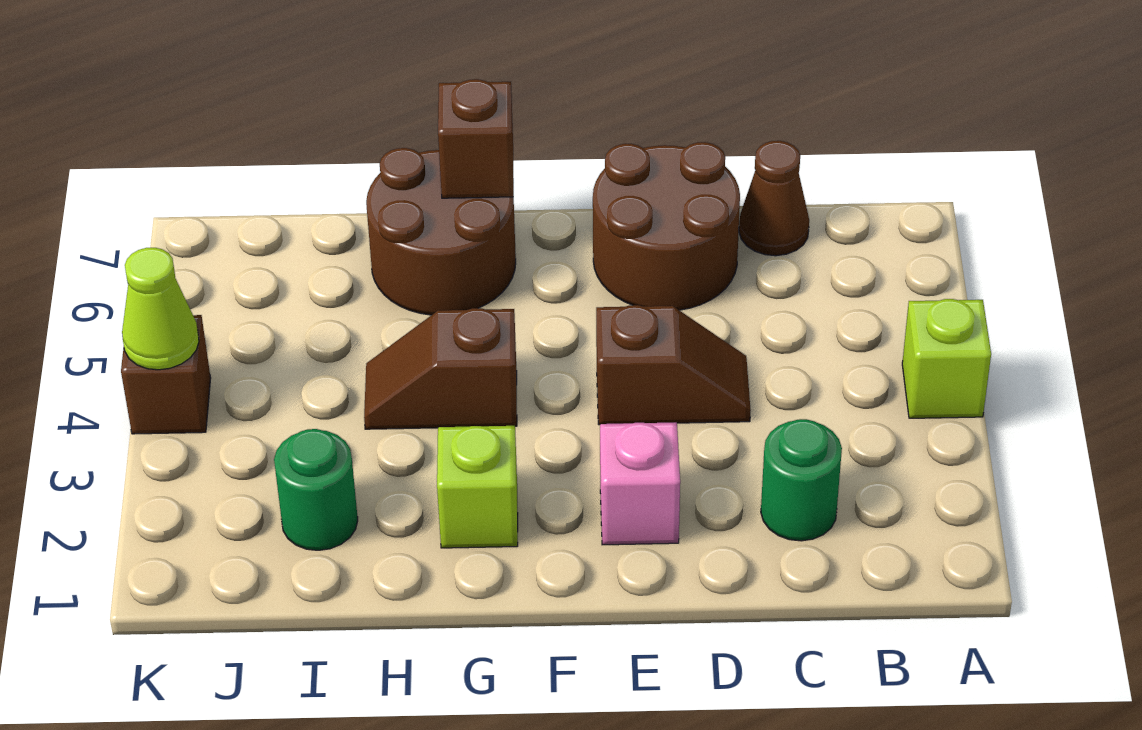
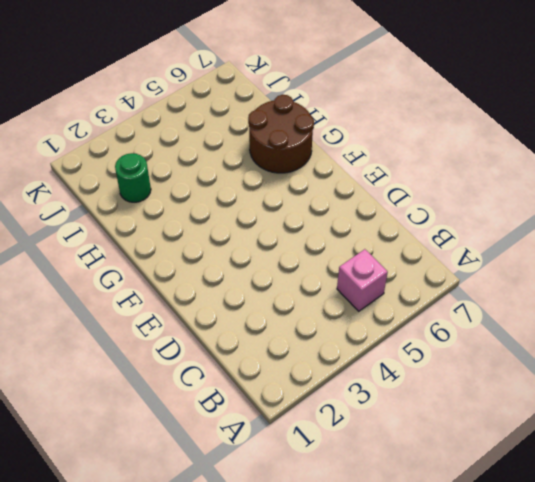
pink 1x1 brick [337,249,388,311] -> pink 1x1 brick moved to [600,422,680,545]
none -> lime 1x1 brick [902,299,991,418]
none -> green 1x1 round brick [761,419,842,541]
none -> brown 1x1 cone [739,141,809,256]

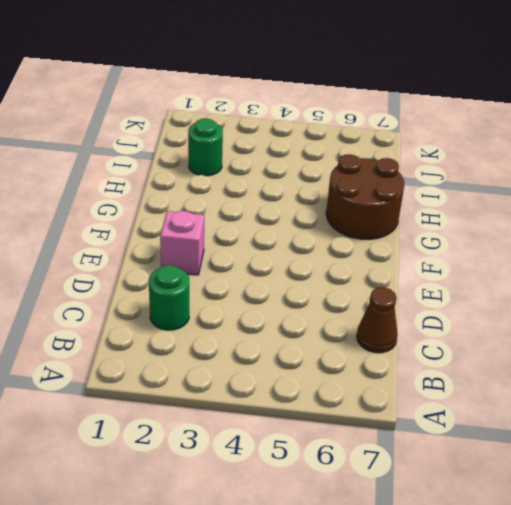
none -> lime 1x1 brick [902,299,991,418]
none -> brown 1x2 slope [596,305,751,425]
none -> brown 2x2 round brick [593,142,740,310]

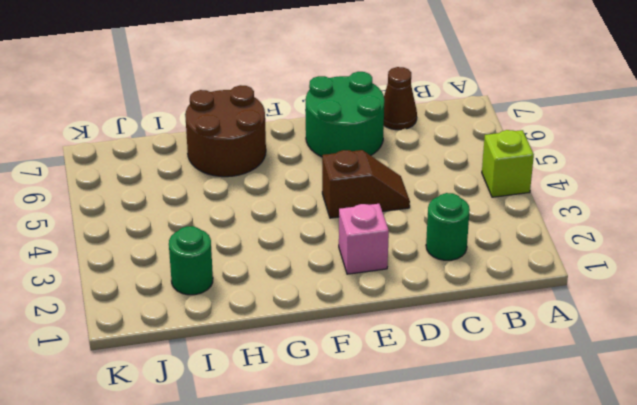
green 2x2 round brick [306,72,384,157] -> brown 2x2 round brick [593,142,740,310]
none -> lime 1x1 brick [437,426,518,548]
none -> brown 1x2 slope [364,308,517,429]
none -> brown 1x1 brick [121,315,211,434]

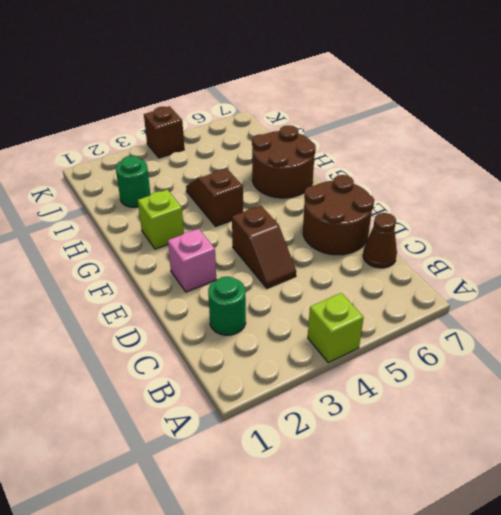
none -> brown 1x1 brick [438,79,514,198]
none -> lime 1x1 cone [122,248,199,370]

